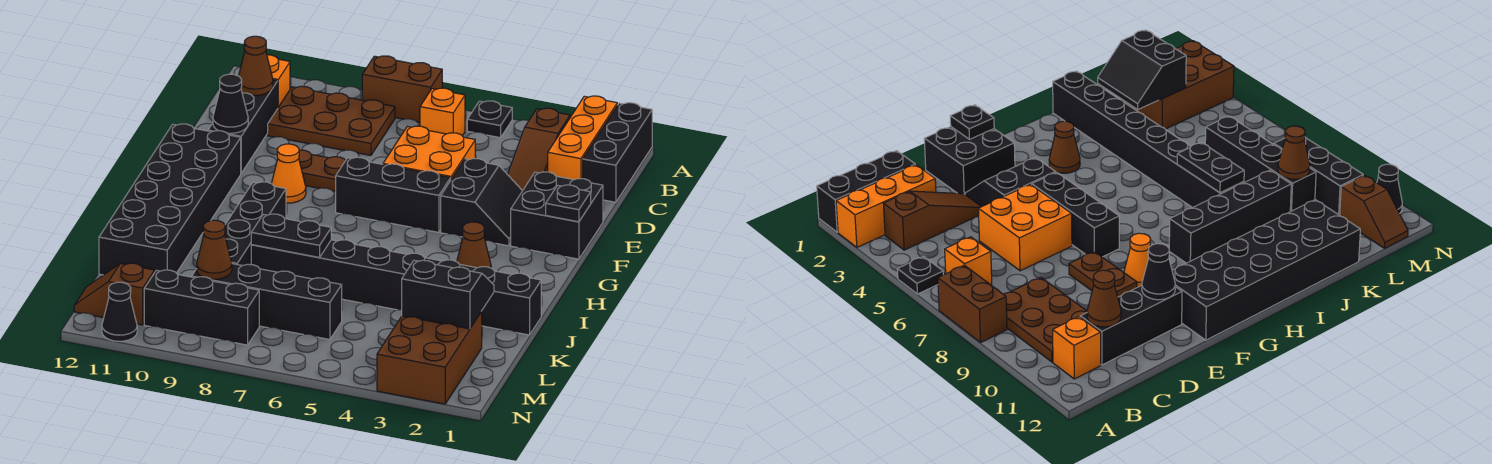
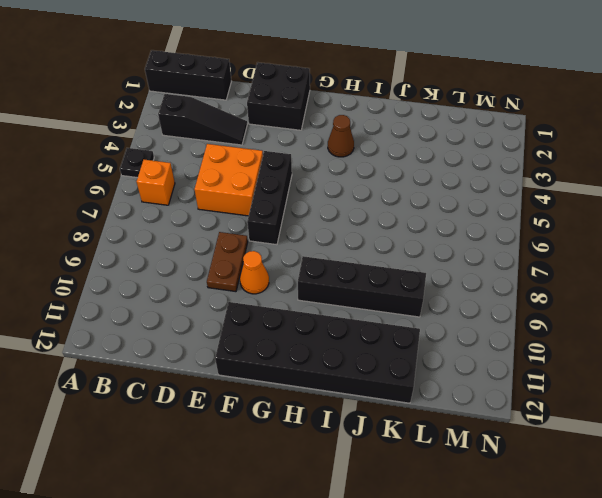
black 1x3 slope [158,94,247,145] -> brown 1x3 slope [508,108,570,191]
none -> orange 1x3 brick [548,96,617,180]
none -> brown 1x2 brick [362,56,442,122]
none -> brown 2x3 plate [268,86,395,155]
none -> orange 1x1 brick [267,55,290,107]

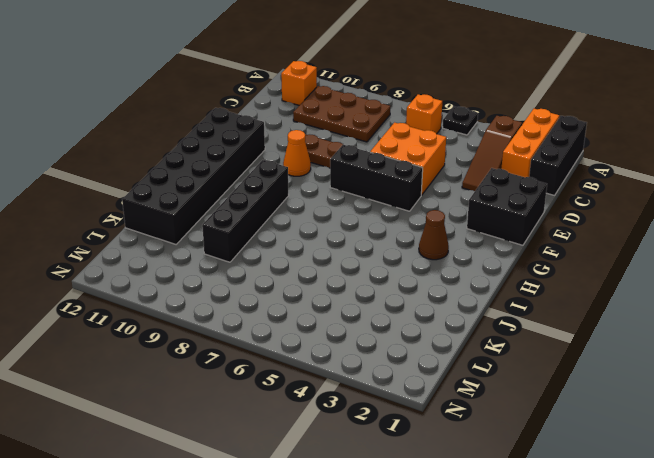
none -> brown 1x2 brick [362,56,442,122]
none -> black 1x3 brick [208,80,278,173]
none -> black 2x2 slope [441,158,522,246]
none -> black 1x8 brick [251,240,541,335]

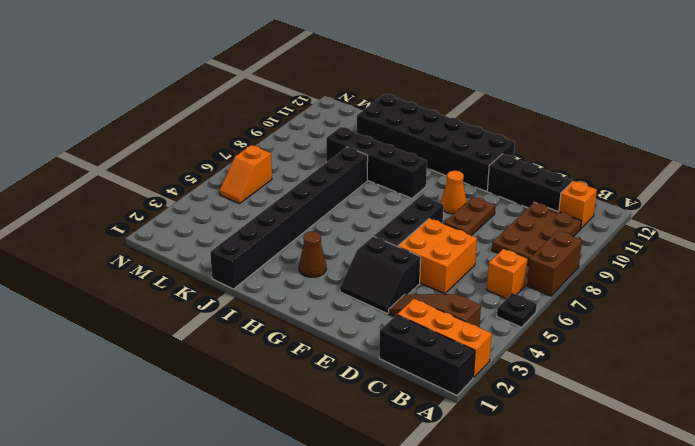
orange 1x2 slope [219,145,272,204] -> none
none -> black 2x2 brick [511,172,603,259]
none -> brown 2x3 brick [377,312,482,404]
none -> black 1x4 brick [192,264,342,339]
none -> black 1x3 brick [144,270,259,345]

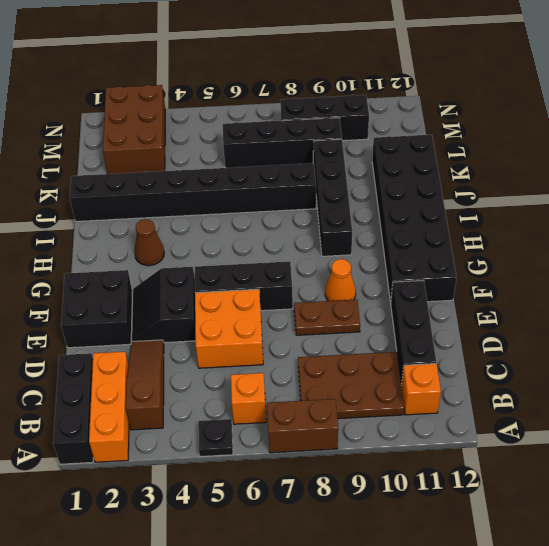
none -> brown 1x2 slope [74,263,154,325]
none -> black 1x1 cone [102,282,137,341]
none -> brown 1x1 cone [239,36,273,95]
none -> black 1x1 cone [213,74,248,133]

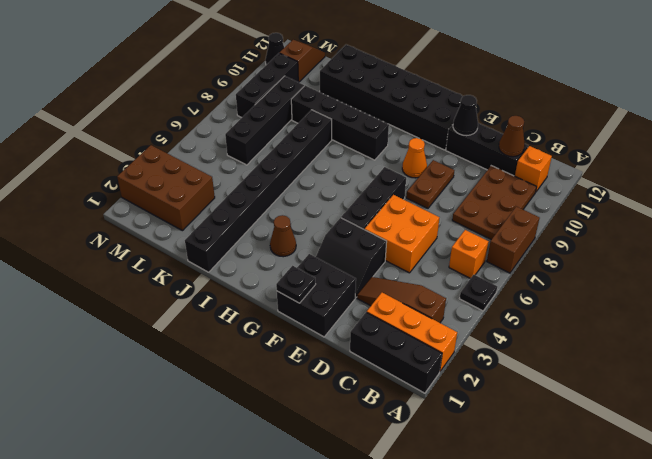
none -> black 1x2 plate [251,214,331,257]
none -> black 2x2 slope [402,260,494,329]
none -> brown 1x1 cone [197,220,232,279]

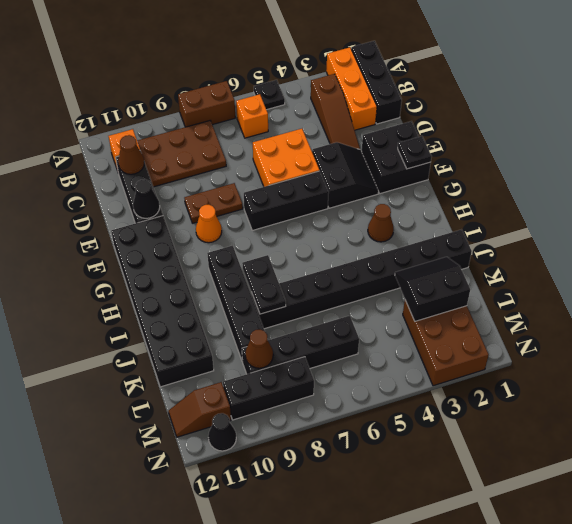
black 1x2 plate [242,255,286,314] -> black 1x2 plate turned to [251,214,331,257]

